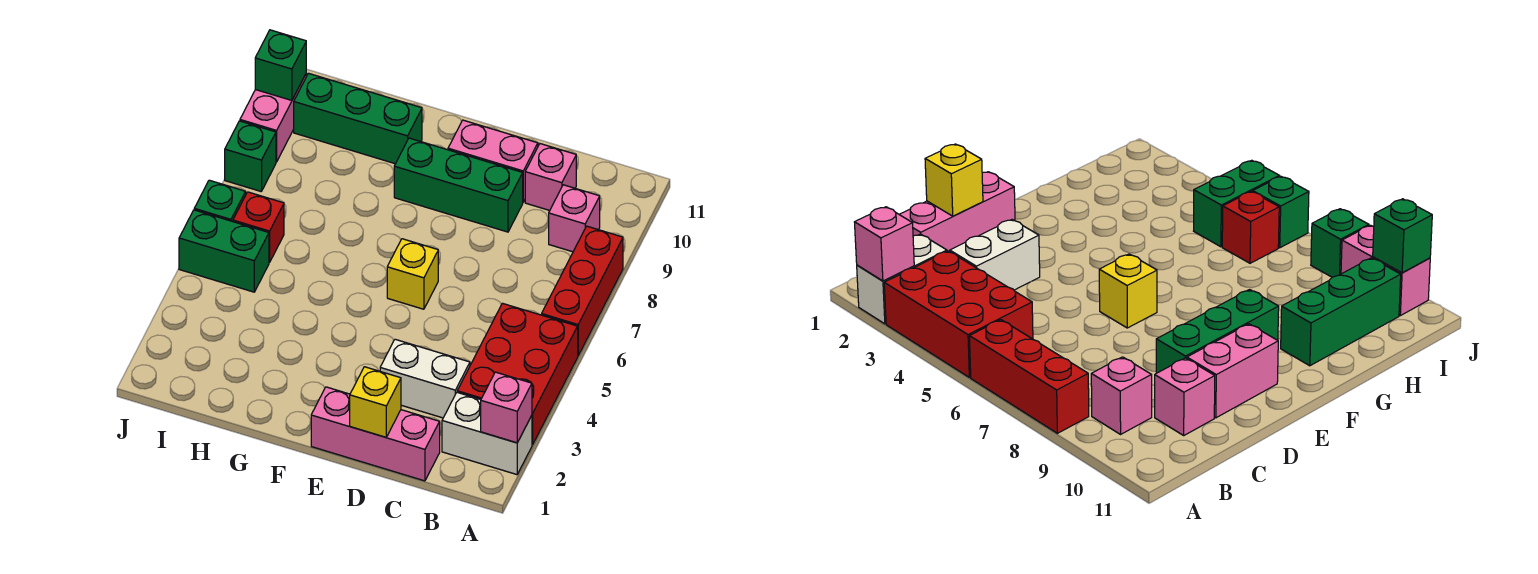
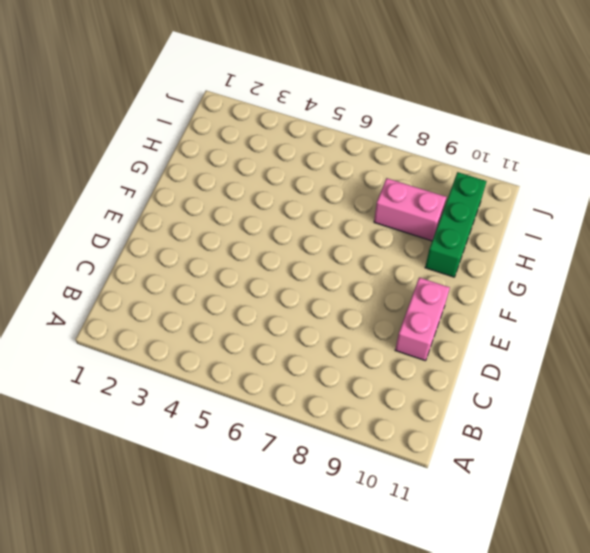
pink 1x2 brick [374,178,446,241] -> pink 1x2 brick moved to [240,74,306,162]
none -> white 1x2 brick [442,392,532,475]
none -> red 2x3 brick [457,303,578,445]
none -> red 1x3 brick [542,226,623,355]

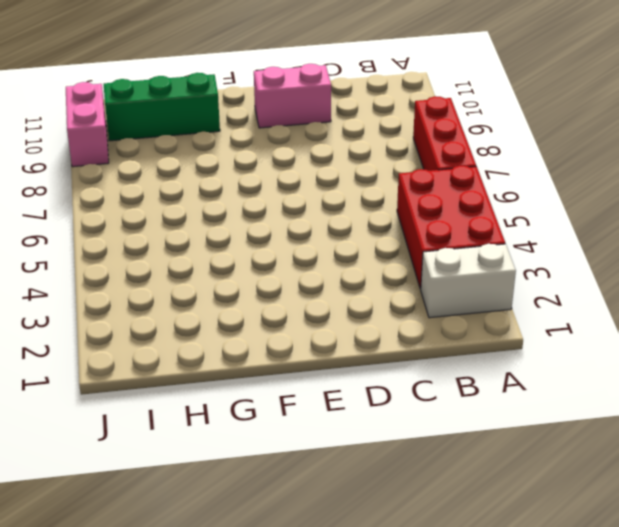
none -> pink 1x1 brick [549,185,600,252]
none -> pink 1x3 brick [311,387,440,481]
none -> white 1x2 brick [380,339,470,418]

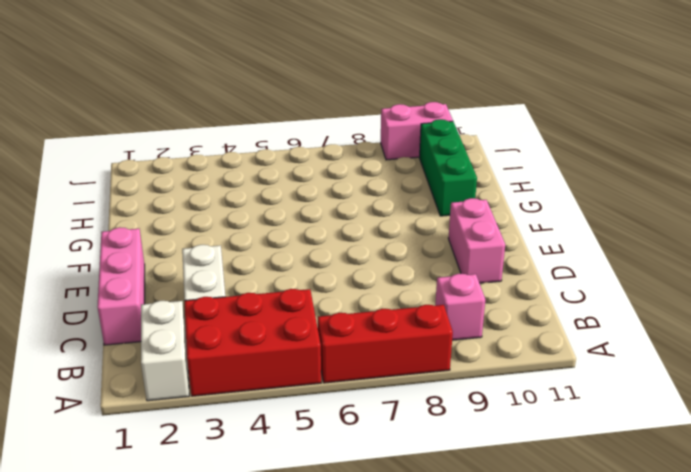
none -> pink 1x1 brick [525,144,576,210]
none -> green 1x3 brick [394,138,523,232]
none -> yellow 1x1 brick [387,239,438,309]

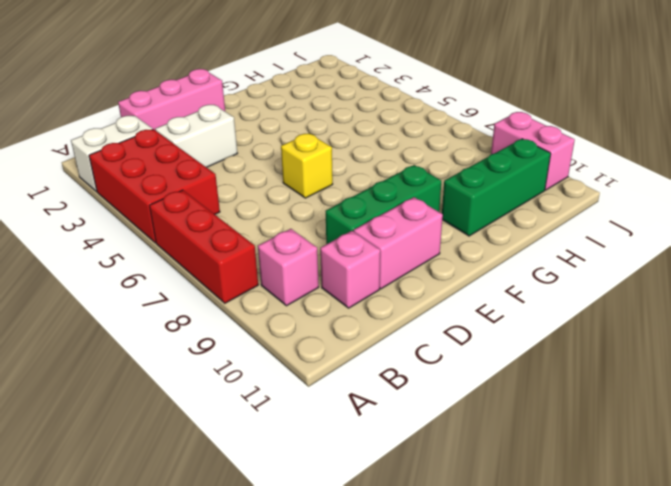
none -> green 1x2 brick [179,210,269,292]
none -> red 1x1 brick [233,192,284,263]
none -> green 1x1 brick [194,180,246,222]

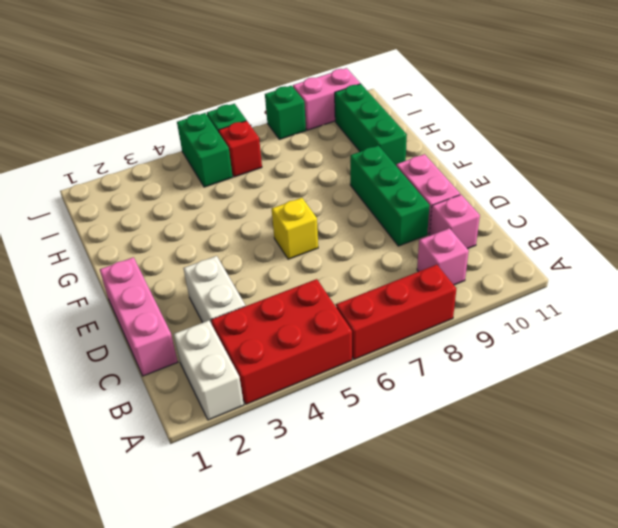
none -> pink 1x1 brick [481,372,532,443]
none -> yellow 1x1 brick [350,367,401,437]
none -> green 1x1 brick [255,30,306,100]

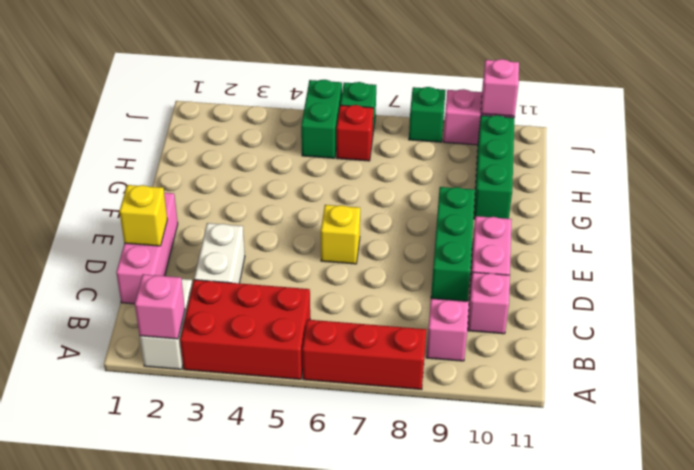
pink 1x1 brick [481,59,519,116] -> green 1x1 brick [255,30,306,100]

